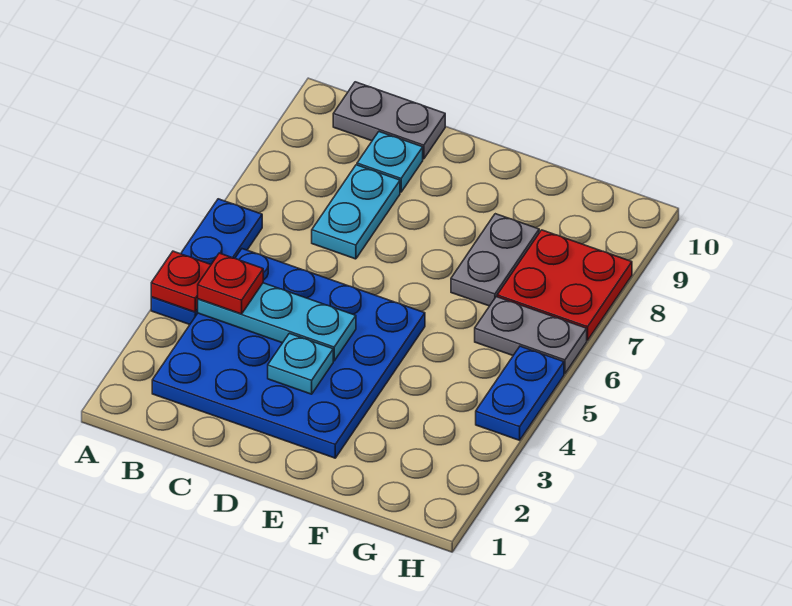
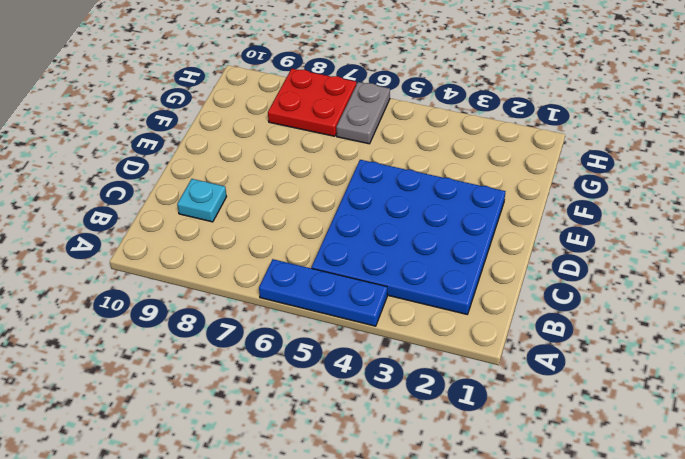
none -> grey 1x2 plate [333,82,445,159]
none -> cyan 1x2 plate [312,165,400,259]
none -> grey 1x2 plate [451,214,539,306]

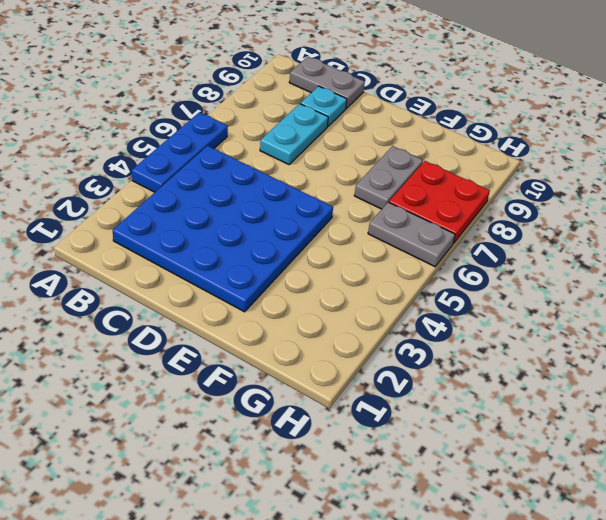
none -> blue 1x2 plate [476,346,564,440]
none -> red 1x1 plate [151,251,211,312]
none -> cyan 1x3 plate [197,283,356,361]

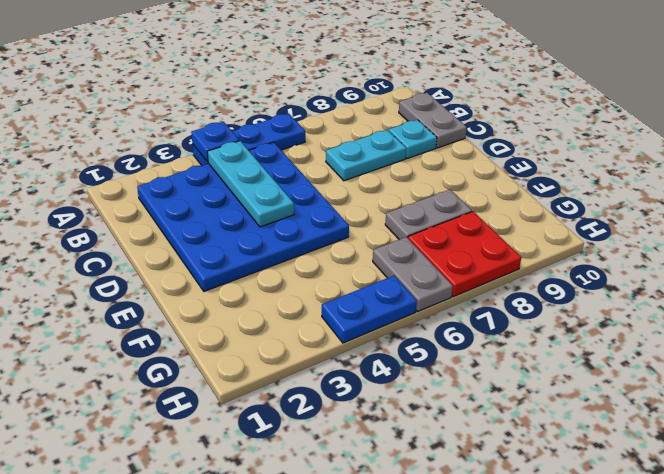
blue 1x1 plate [191,122,239,162] -> red 1x1 plate [151,251,211,312]
none -> cyan 1x1 plate [268,333,333,394]
none -> red 1x1 plate [198,253,263,314]

